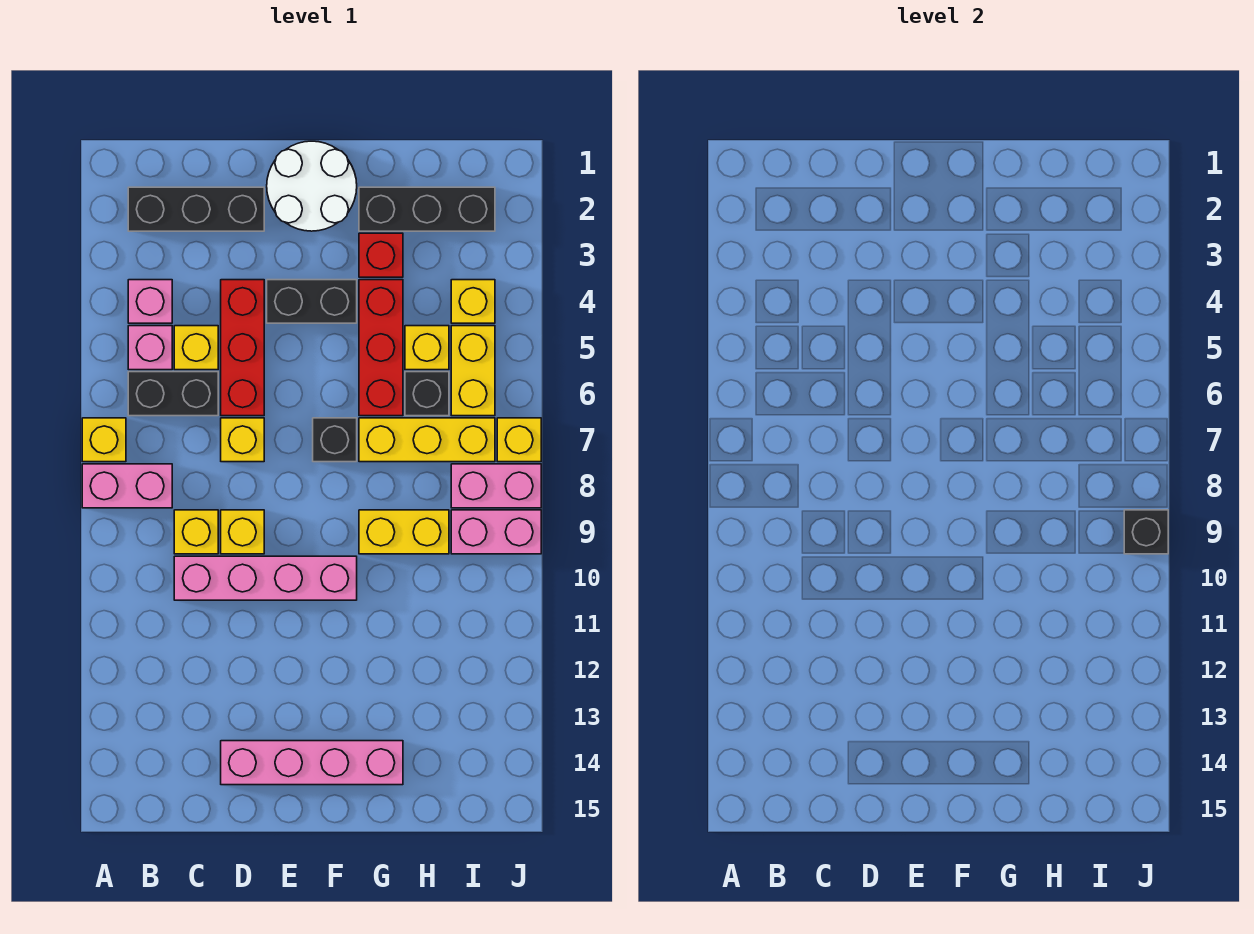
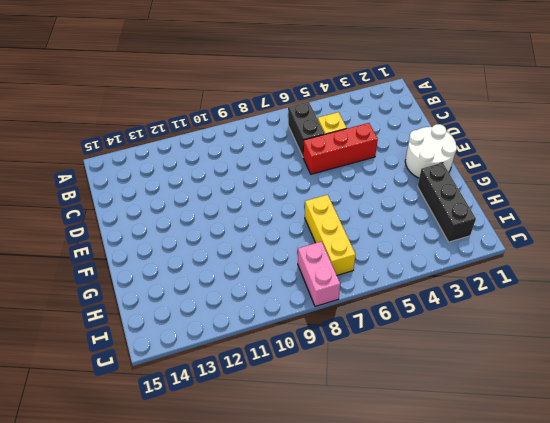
none -> yellow 1x1 brick [82,418,126,462]
none -> pink 1x2 brick [82,464,172,508]
none -> black 1x3 brick [128,187,264,231]

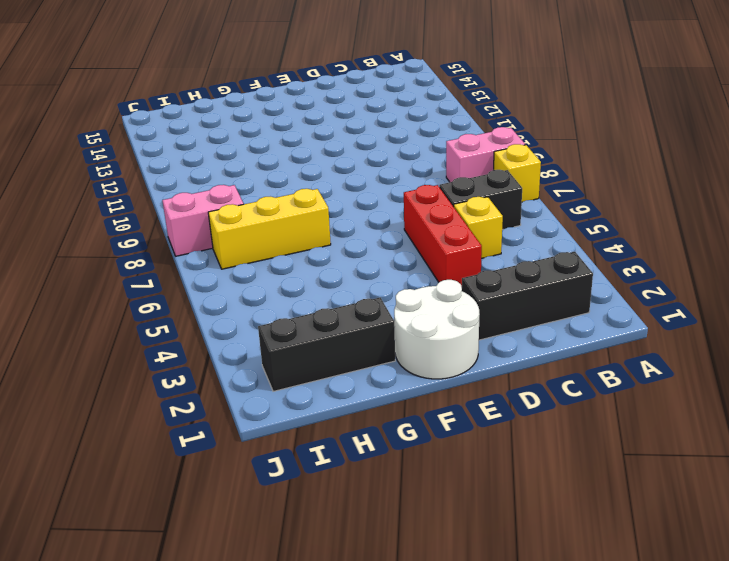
none -> pink 1x1 brick [128,280,172,323]
none -> pink 1x1 brick [128,326,172,370]
none -> yellow 1x1 brick [174,510,218,554]

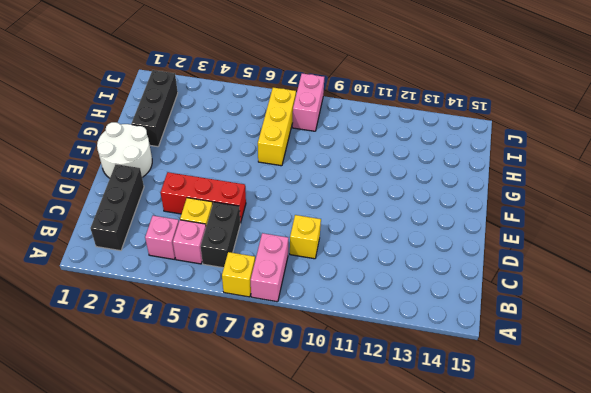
none -> pink 1x4 brick [174,556,357,600]
none -> yellow 1x1 brick [221,418,264,462]
none -> yellow 1x1 brick [221,510,264,554]

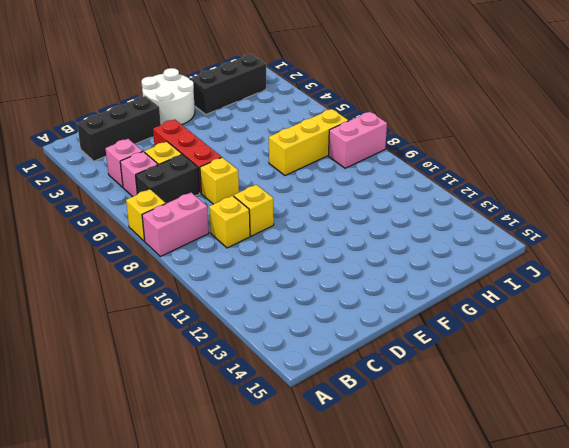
none -> pink 1x4 brick [174,556,357,600]
none -> pink 1x4 brick [221,741,403,785]
none -> black 1x2 brick [267,280,357,323]

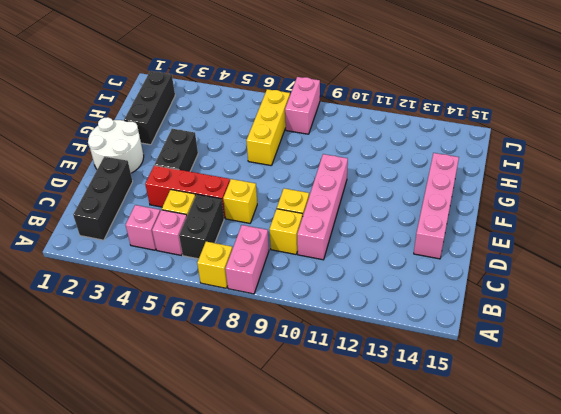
none -> black 1x1 brick [313,418,357,462]
none -> red 1x1 brick [359,233,403,277]
none -> red 1x3 brick [359,280,403,416]

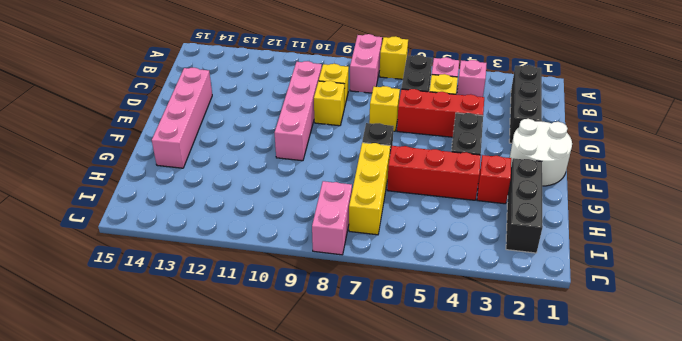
none -> yellow 1x2 brick [359,510,449,554]
none -> yellow 1x1 brick [405,326,449,370]
none -> black 1x1 brick [405,372,449,416]

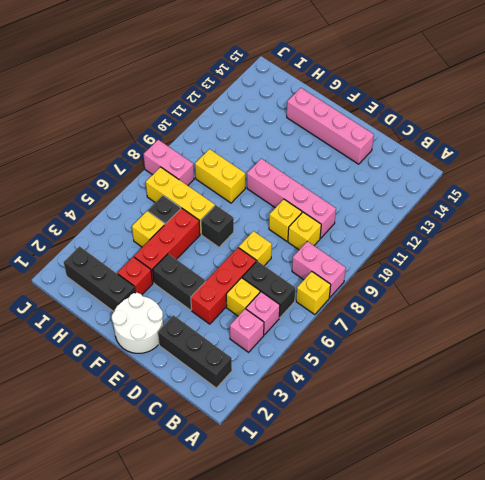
none -> yellow 1x1 brick [451,280,495,323]
none -> yellow 1x2 brick [451,326,495,416]
none -> pink 1x2 brick [451,510,541,554]

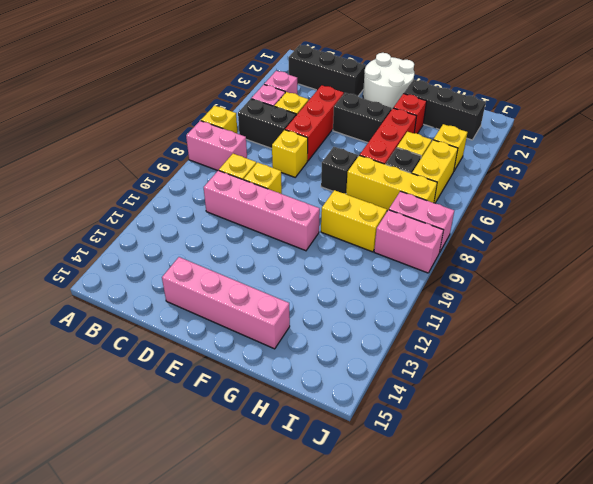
none -> yellow 1x1 brick [497,418,541,462]
none -> black 1x1 brick [1124,510,1168,554]

